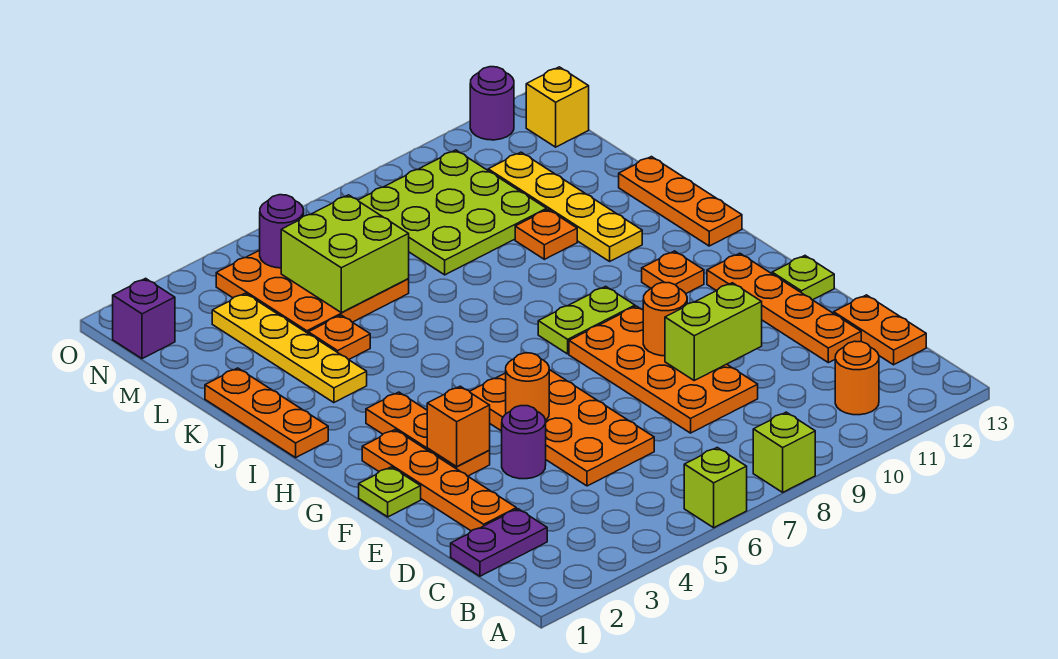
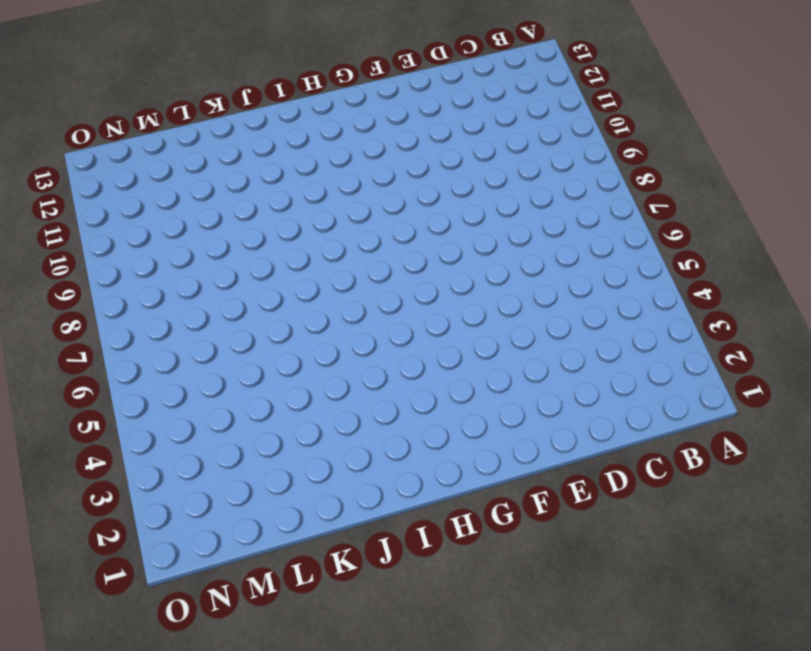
none -> lime 1x1 brick [684,448,747,528]
none -> lime 1x1 brick [753,412,815,492]
none -> orange 1x1 round brick [835,341,879,415]
none -> purple 1x2 plate [451,509,547,576]

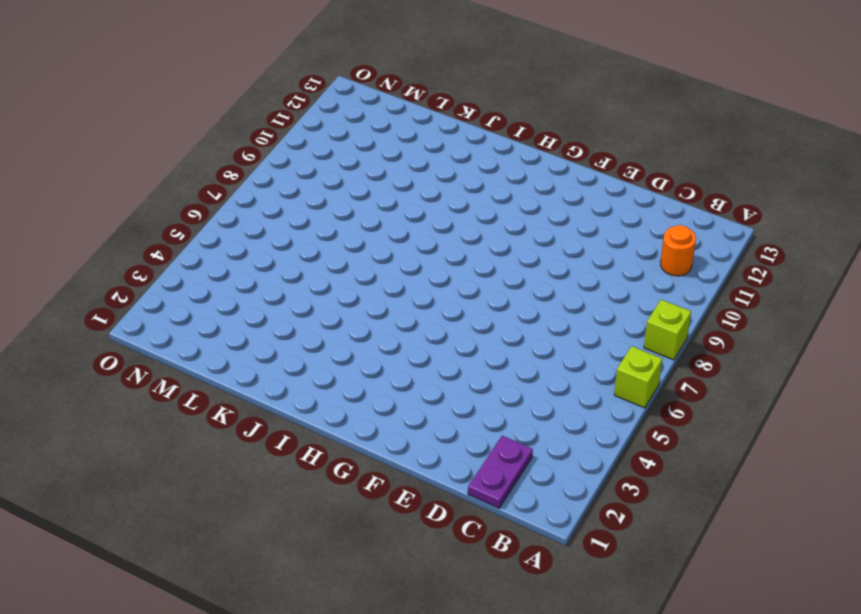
none -> orange 1x2 plate [834,295,926,365]
none -> orange 1x4 plate [362,430,516,531]
none -> orange 2x4 plate [470,370,654,486]
none -> orange 2x4 plate [569,306,758,433]

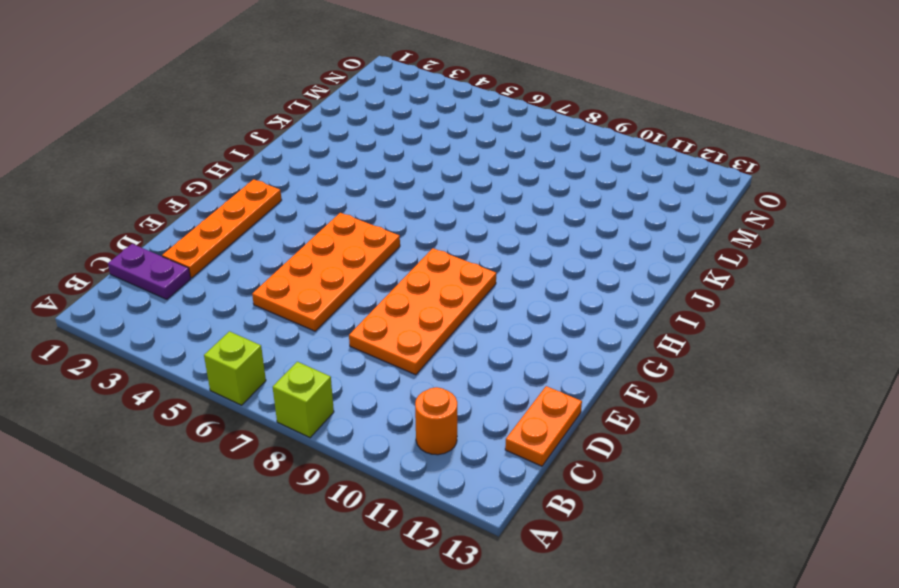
none -> orange 1x4 plate [707,253,861,363]
none -> purple 1x1 round brick [502,406,546,479]
none -> lime 1x1 plate [359,467,421,517]
none -> orange 1x3 plate [366,392,490,476]

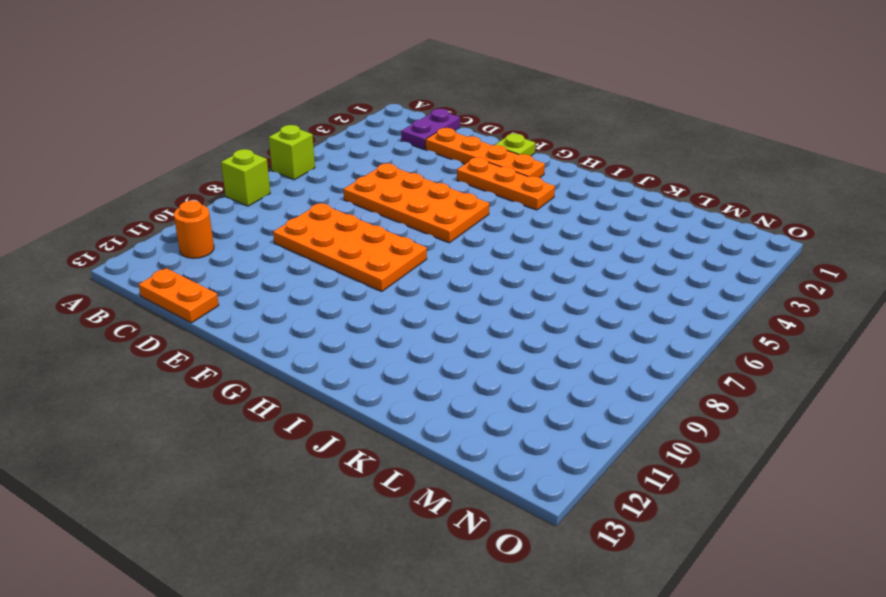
none -> orange 1x4 plate [707,253,861,363]
none -> purple 1x1 round brick [502,406,546,479]
none -> lime 1x1 plate [772,256,834,300]
none -> lime 1x2 plate [538,286,635,354]

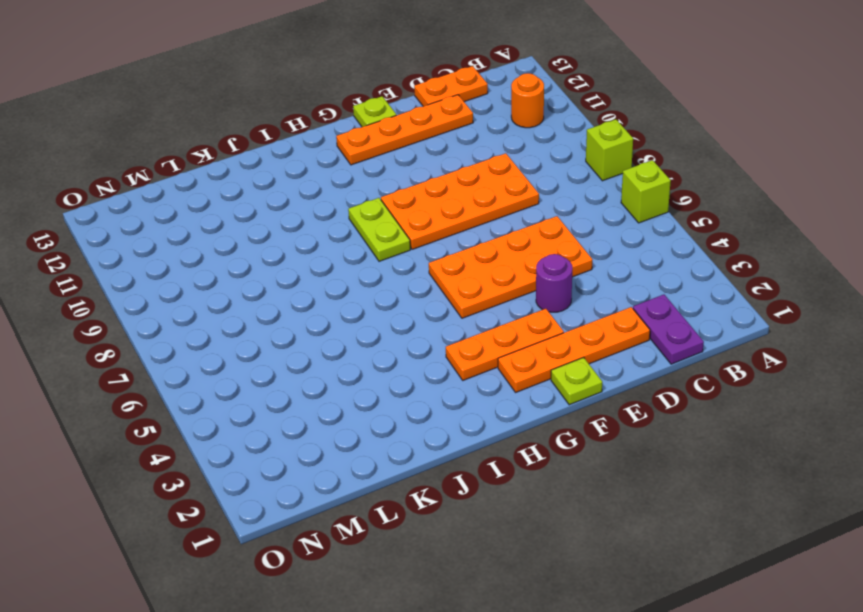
none -> orange 1x1 plate [642,251,704,293]
none -> orange 1x3 plate [205,368,328,458]
none -> orange 1x3 plate [619,157,742,246]
none -> yellow 1x4 plate [212,293,367,403]

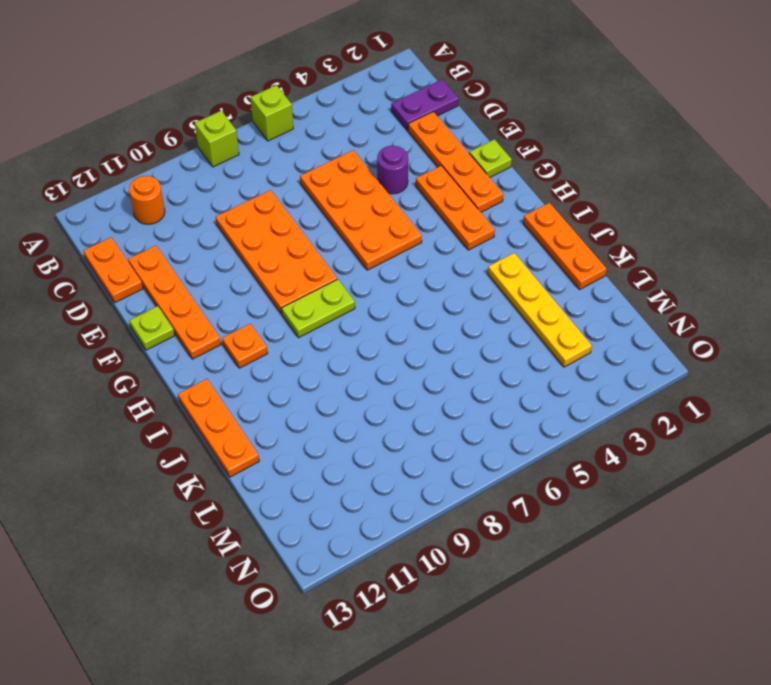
none -> yellow 1x4 plate [488,152,642,261]
none -> orange 1x1 plate [308,315,370,360]
none -> orange 1x1 plate [515,210,577,259]
none -> orange 3x3 plate [216,250,409,333]

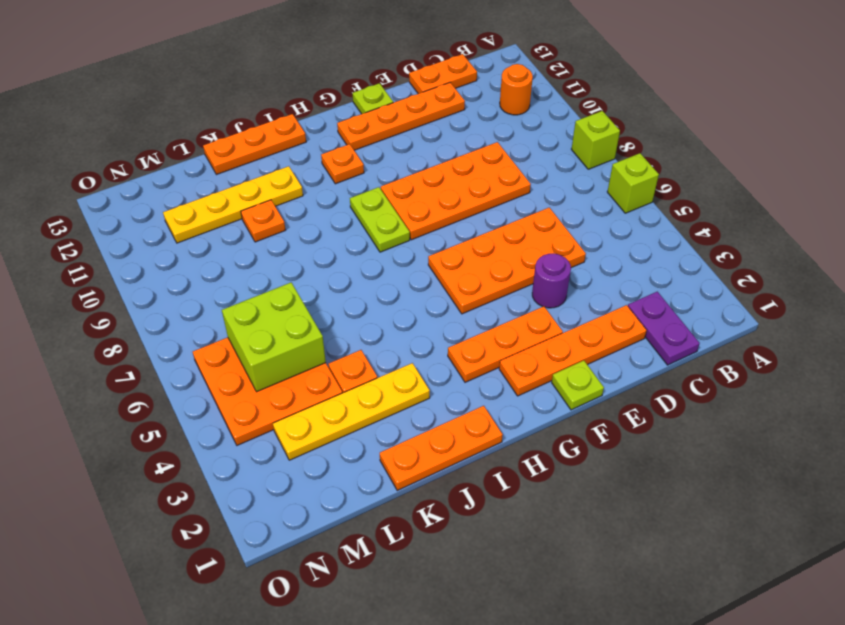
none -> lime 3x3 plate [358,150,547,275]
none -> purple 1x1 brick [113,278,175,359]
none -> yellow 1x1 brick [526,67,589,147]
none -> purple 1x1 round brick [470,67,514,140]

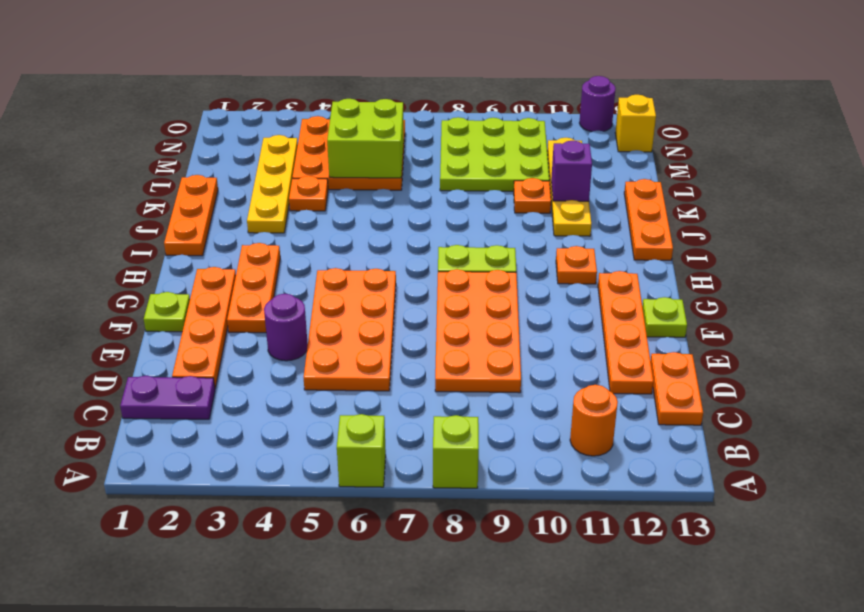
purple 1x1 brick [551,141,592,201] -> purple 1x1 brick moved to [113,278,175,359]
none -> lime 1x2 brick [665,283,762,380]
none -> orange 1x1 brick [427,386,490,467]
none -> orange 1x1 round brick [506,353,549,420]
none -> orange 1x1 round brick [643,282,687,356]

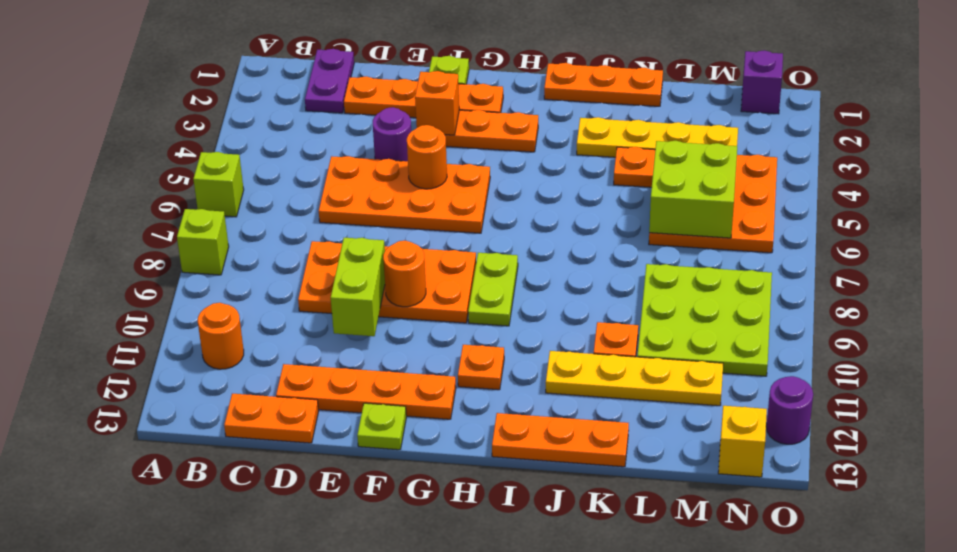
none -> purple 1x1 round brick [260,195,304,268]

